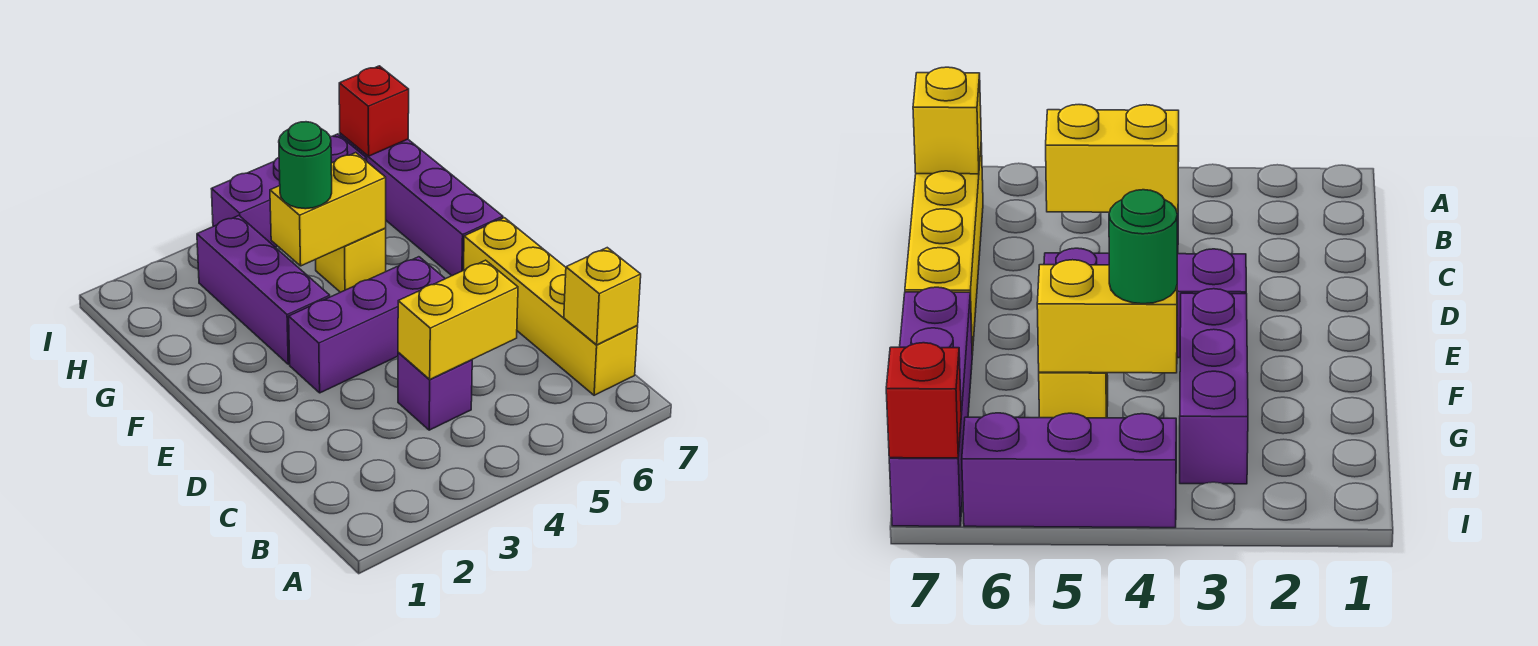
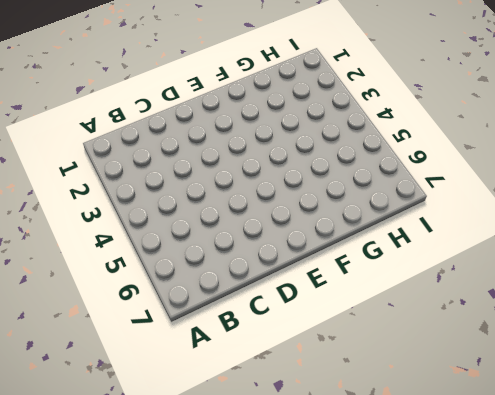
none -> yellow 1x4 brick [463,218,638,395]
none -> purple 1x1 brick [398,353,472,430]
none -> purple 1x3 brick [289,257,445,393]

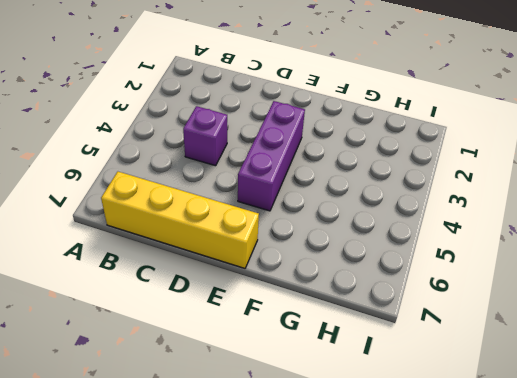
none -> purple 1x3 brick [197,216,330,364]
none -> purple 1x4 brick [340,133,503,276]
none -> yellow 1x1 brick [316,228,386,292]

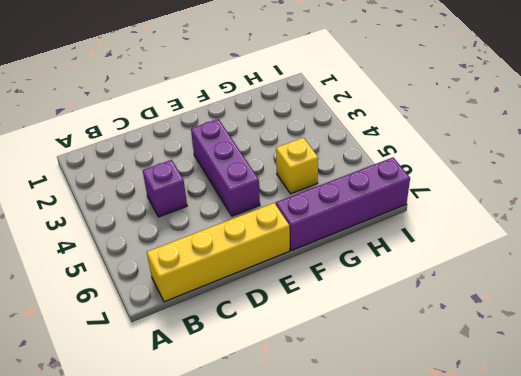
none -> purple 1x3 brick [197,216,330,364]
none -> purple 1x3 brick [212,134,367,247]
none -> yellow 1x1 brick [564,248,641,345]

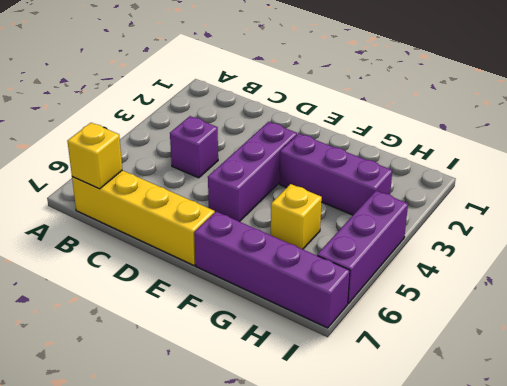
none -> yellow 1x2 brick [398,260,518,380]
none -> yellow 1x2 brick [270,153,386,266]
none -> red 1x1 brick [339,66,409,156]

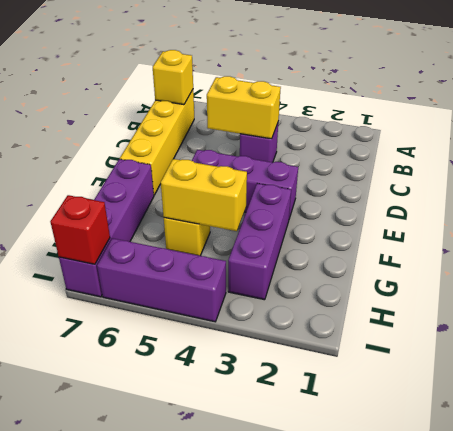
none -> green 1x1 round brick [279,122,332,209]

